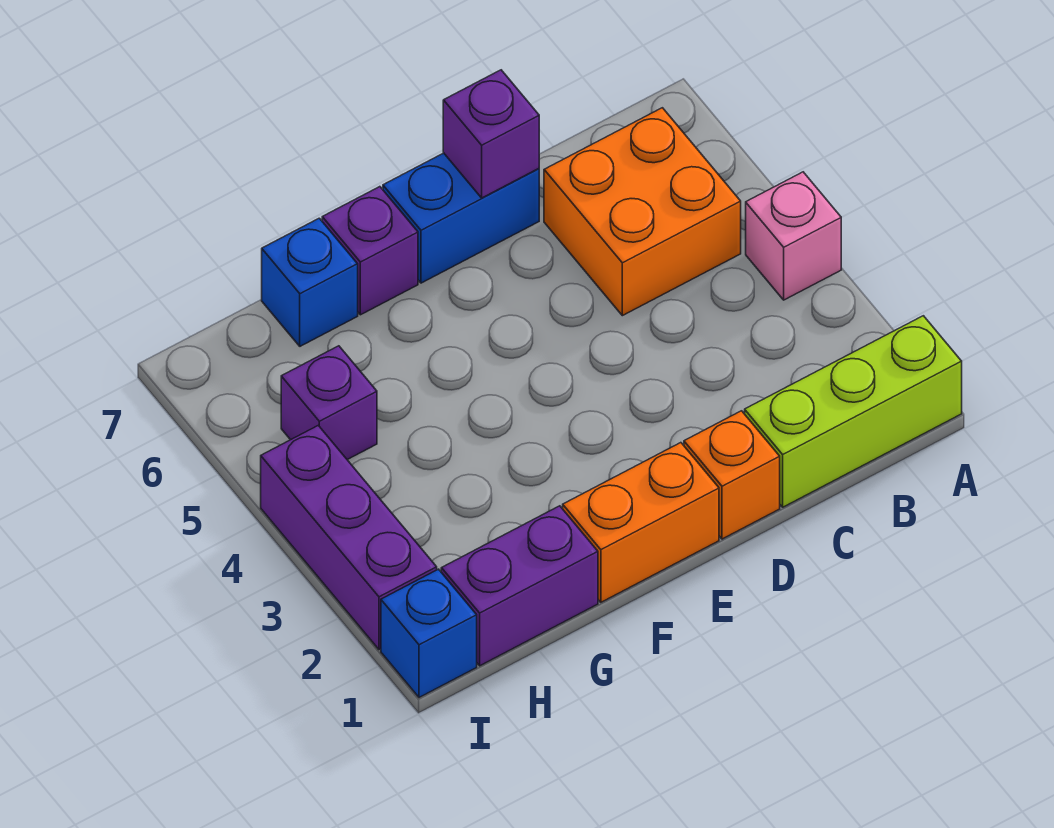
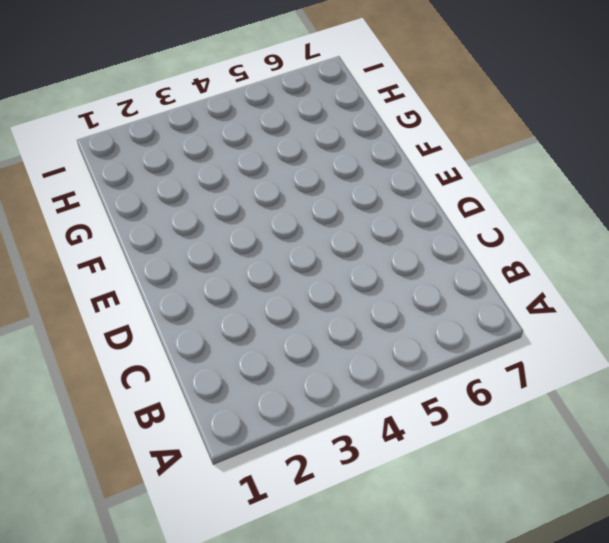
none -> lime 1x3 brick [745,316,962,507]
none -> pink 1x1 brick [746,172,841,300]
none -> orange 2x2 brick [544,108,741,316]

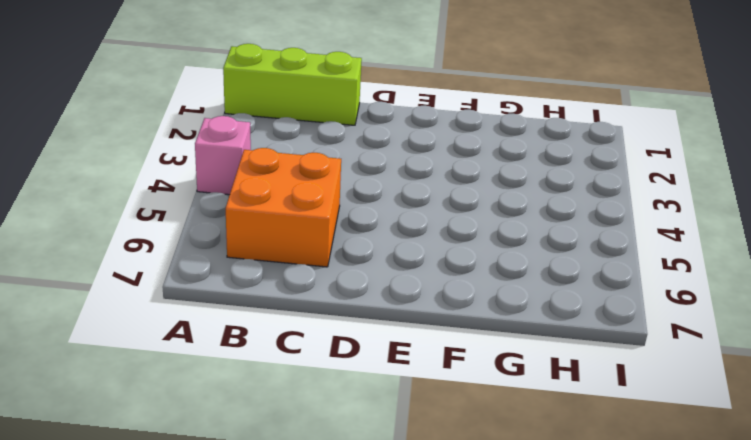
none -> orange 1x1 brick [684,411,780,539]
none -> blue 1x2 brick [383,153,539,283]
none -> orange 1x2 brick [563,443,719,602]

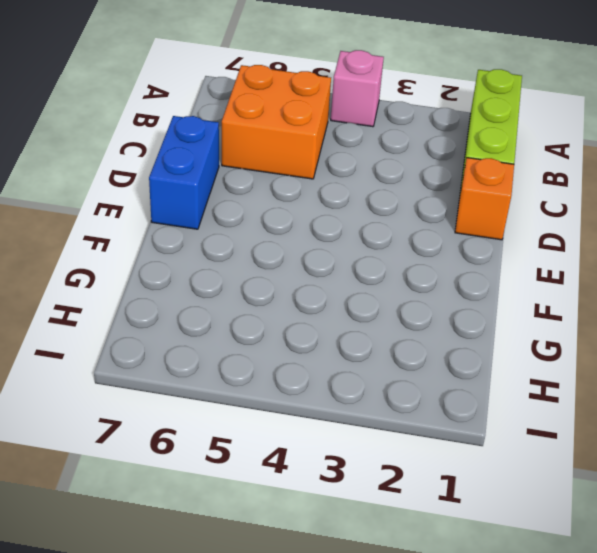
none -> orange 1x2 brick [563,443,719,602]
none -> purple 1x1 brick [322,187,418,315]
none -> purple 1x2 brick [441,506,598,666]

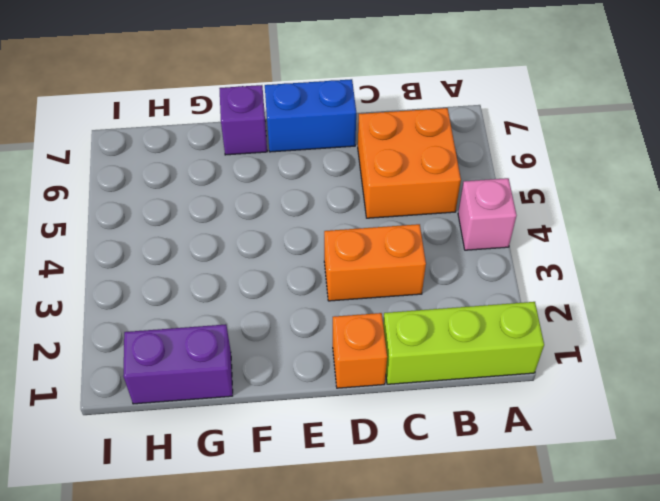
orange 1x2 brick [324,224,426,301] -> orange 1x2 brick moved to [563,443,719,602]
none -> blue 1x1 brick [262,218,358,346]
none -> purple 1x1 brick [281,346,377,460]
none -> blue 1x1 brick [381,569,477,697]

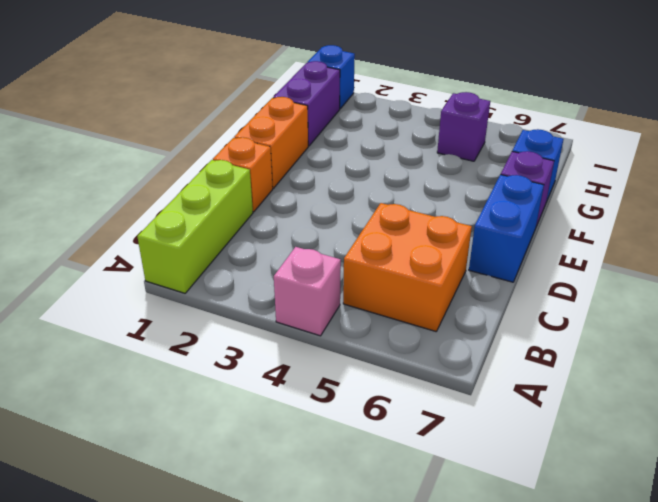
none -> purple 1x3 brick [261,426,437,650]
none -> purple 1x1 brick [443,70,539,198]

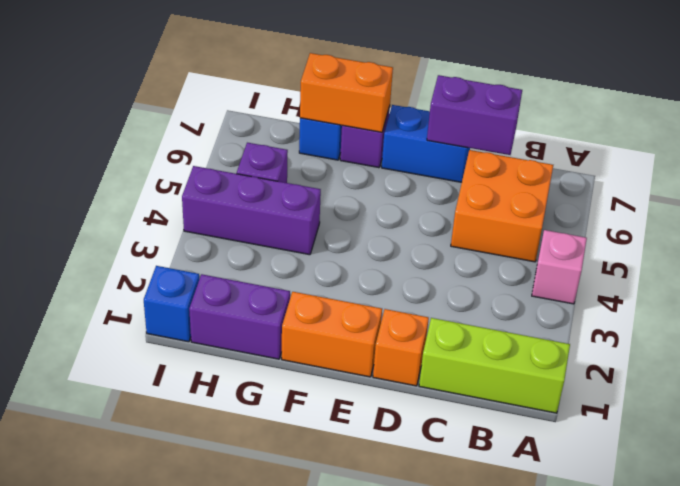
purple 1x2 brick [427,75,522,155] -> purple 1x1 brick [443,70,539,198]
orange 1x2 brick [300,53,393,132] -> none
purple 1x3 brick [182,166,321,255] -> purple 1x3 brick turned to [261,426,437,650]

